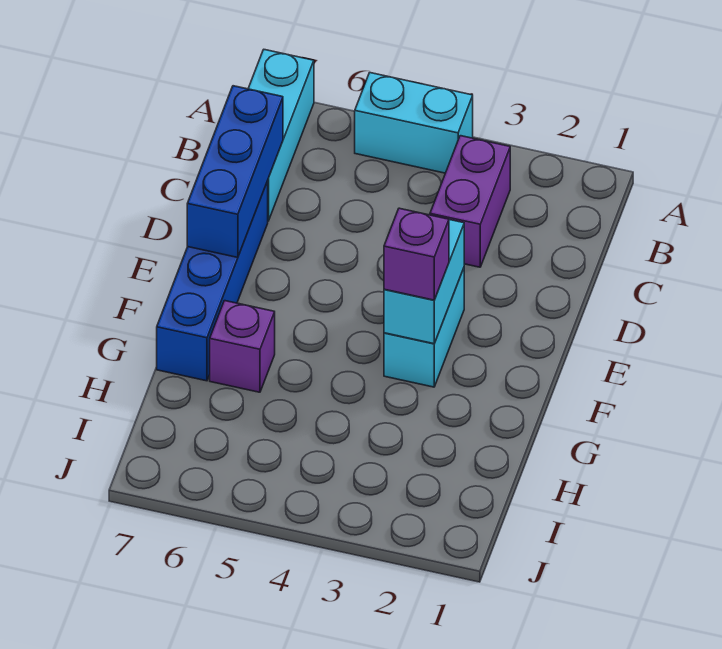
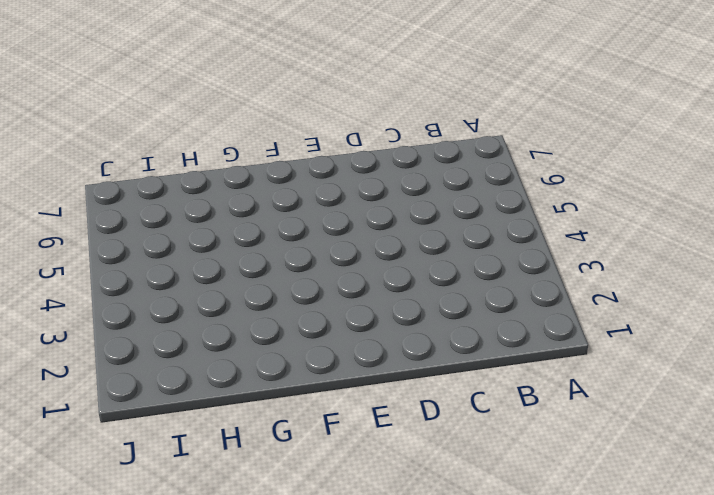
none -> cyan 1x2 brick [355,73,473,173]
none -> cyan 1x3 brick [248,50,314,221]

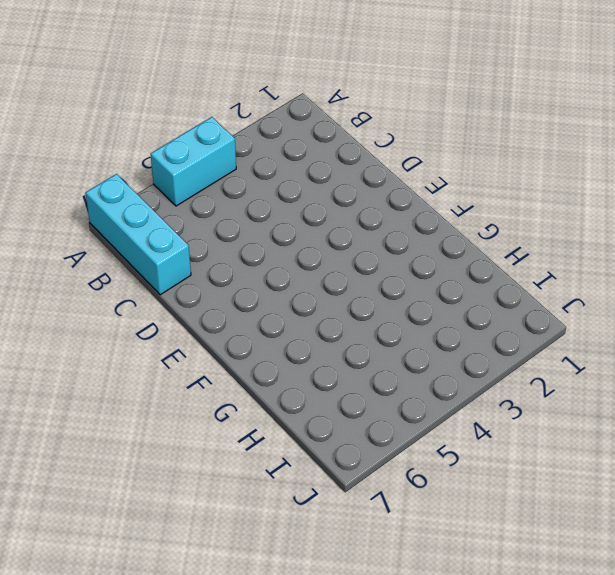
none -> purple 1x2 brick [430,136,510,267]
none -> blue 1x4 brick [157,181,268,381]

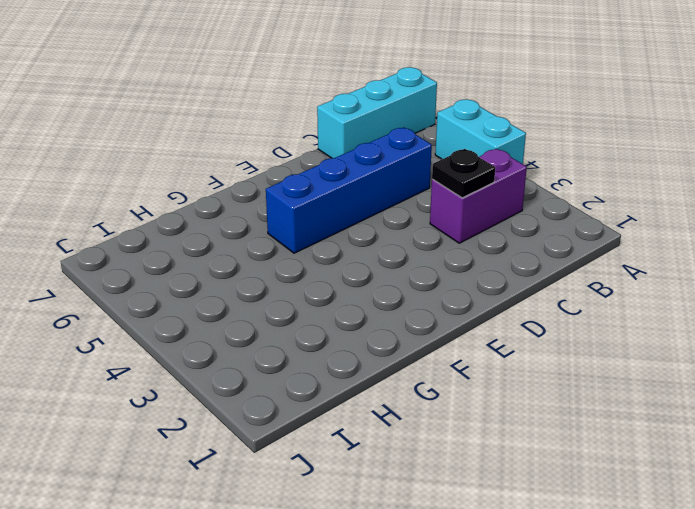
black 1x1 plate [432,149,495,198] -> none
blue 1x4 brick [266,127,432,253] -> blue 1x4 brick moved to [157,181,268,381]
none -> cyan 1x2 brick [384,268,464,387]
none -> purple 1x1 brick [210,301,275,392]

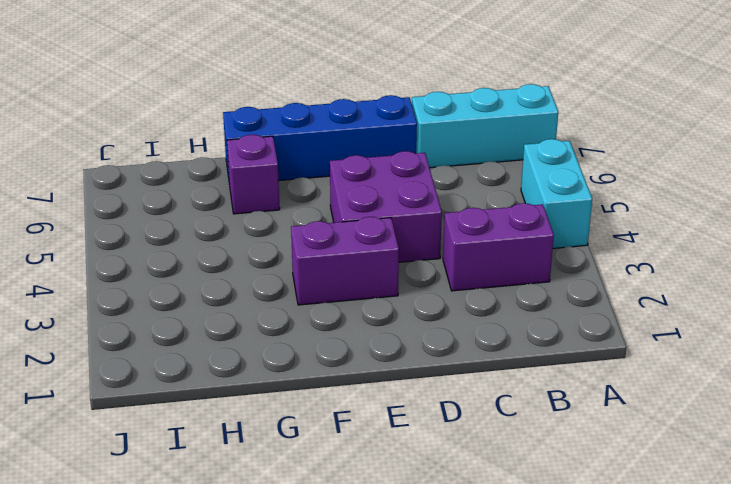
purple 2x2 brick [330,151,442,262] -> none
purple 1x2 brick [291,217,399,305] -> cyan 1x2 brick [384,268,464,387]
none -> blue 1x3 brick [187,86,283,258]
none -> cyan 1x2 brick [384,220,464,344]

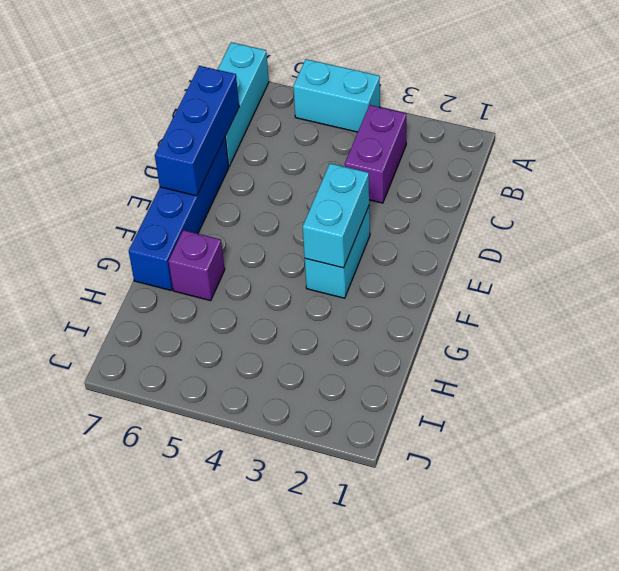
none -> purple 1x1 brick [384,208,449,300]

